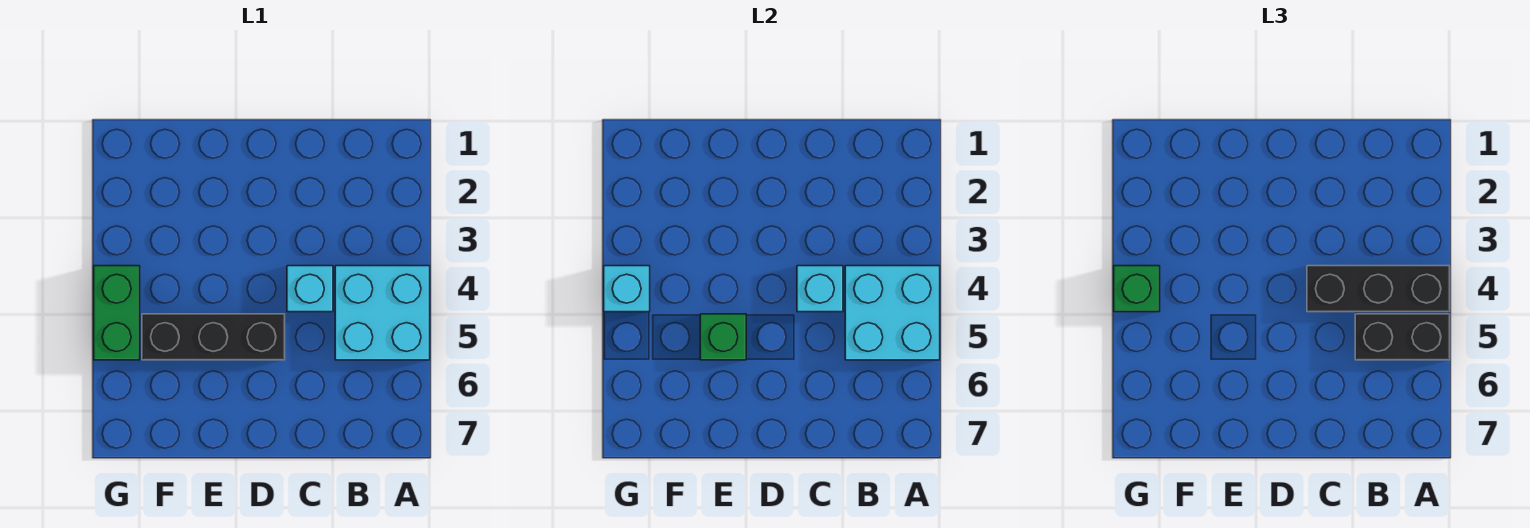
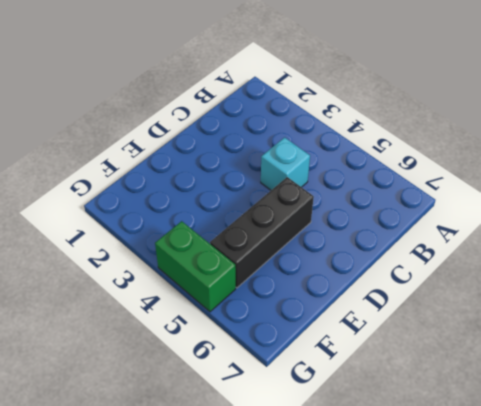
none -> cyan 2x2 brick [335,266,430,360]
none -> cyan 2x2 brick [845,266,940,360]

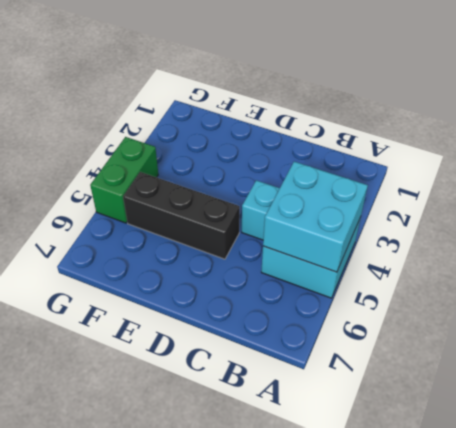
none -> cyan 1x1 brick [797,266,843,312]
none -> green 1x1 brick [700,314,746,360]

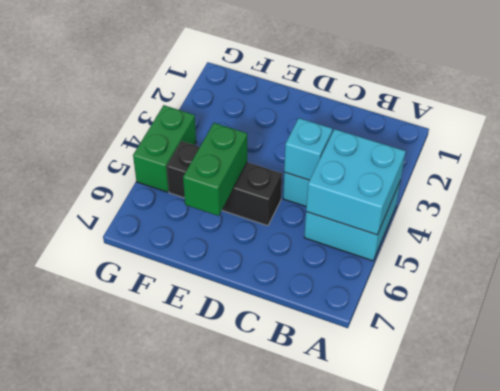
green 1x2 brick [183,123,247,216] -> green 1x1 brick [700,314,746,360]
none -> cyan 1x1 brick [604,266,650,312]
none -> black 1x3 brick [1307,266,1450,312]

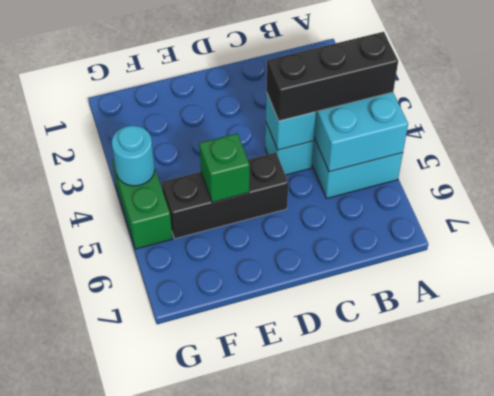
cyan 1x1 round brick [112,125,155,186] -> cyan 1x1 brick [604,266,650,312]
none -> black 1x2 brick [1355,314,1450,360]
none -> green 1x1 brick [1114,266,1160,312]

